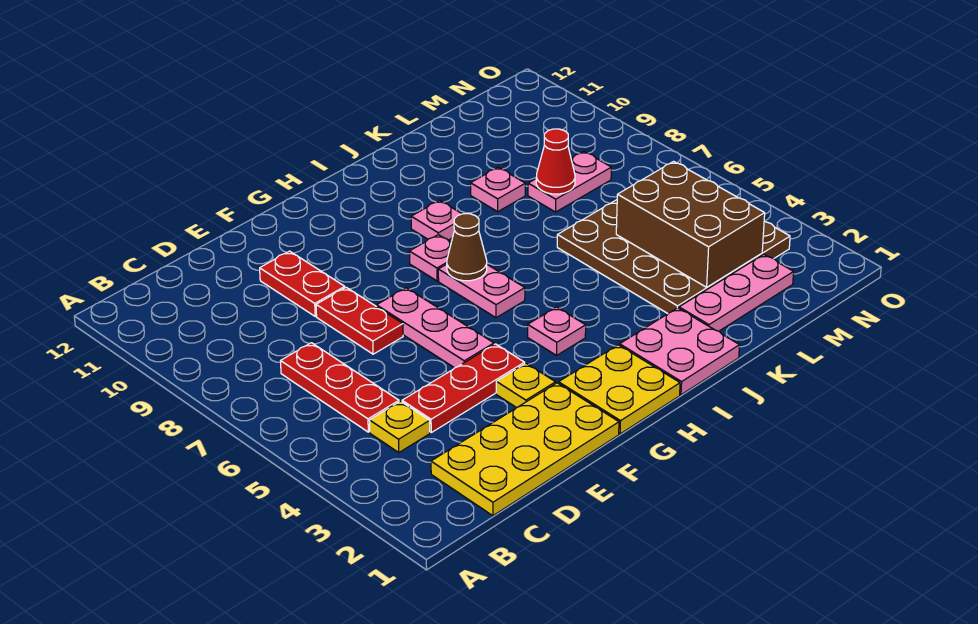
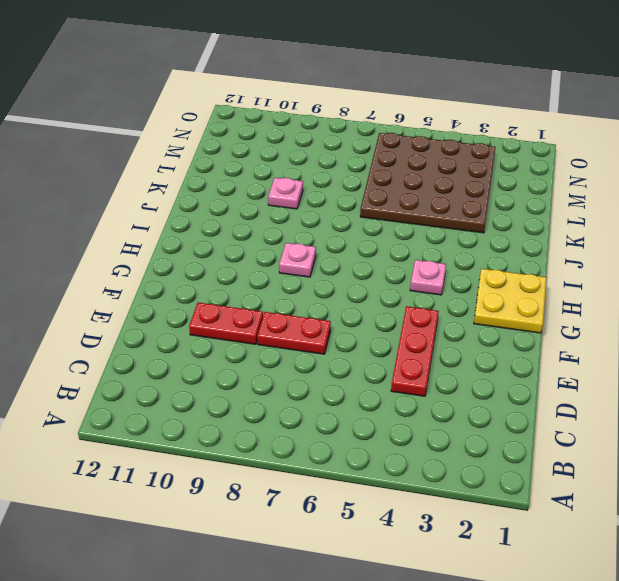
none -> yellow 2x4 plate [431,383,619,516]
none -> yellow 1x1 plate [369,401,430,452]
none -> red 1x3 plate [281,343,399,432]

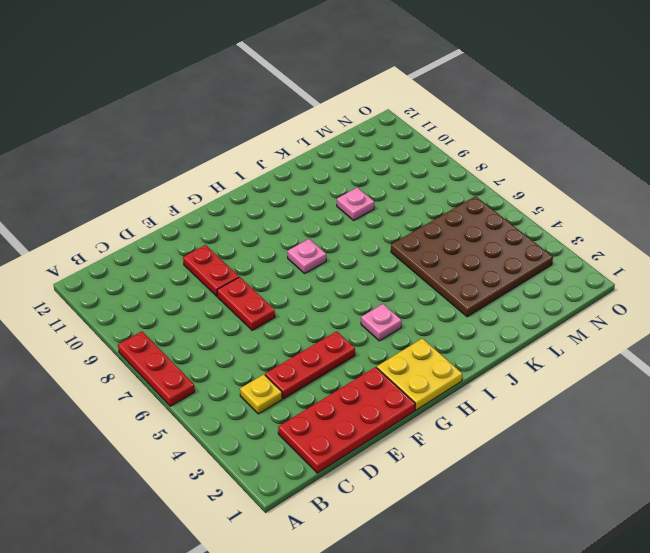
red 1x3 plate [118,331,195,406] -> red 1x3 plate moved to [281,343,399,432]
red 2x4 plate [278,367,415,473] -> yellow 2x4 plate [431,383,619,516]
none -> yellow 1x1 plate [496,363,556,408]
none -> pink 1x3 plate [377,288,494,368]
none -> pink 1x2 plate [438,264,525,318]

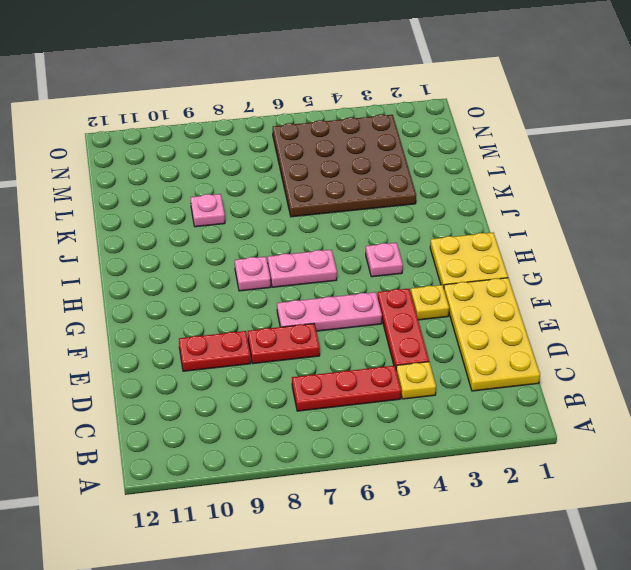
none -> pink 2x2 plate [620,308,739,395]
none -> pink 1x1 plate [411,200,462,240]
none -> pink 1x3 plate [679,254,794,331]

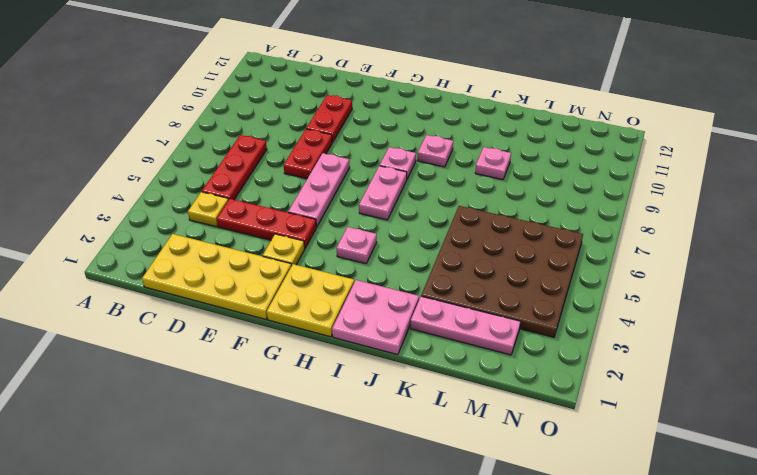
none -> pink 1x2 plate [528,152,611,212]
none -> brown 1x1 cone [447,214,487,281]
none -> brown 2x3 brick [616,161,765,287]

